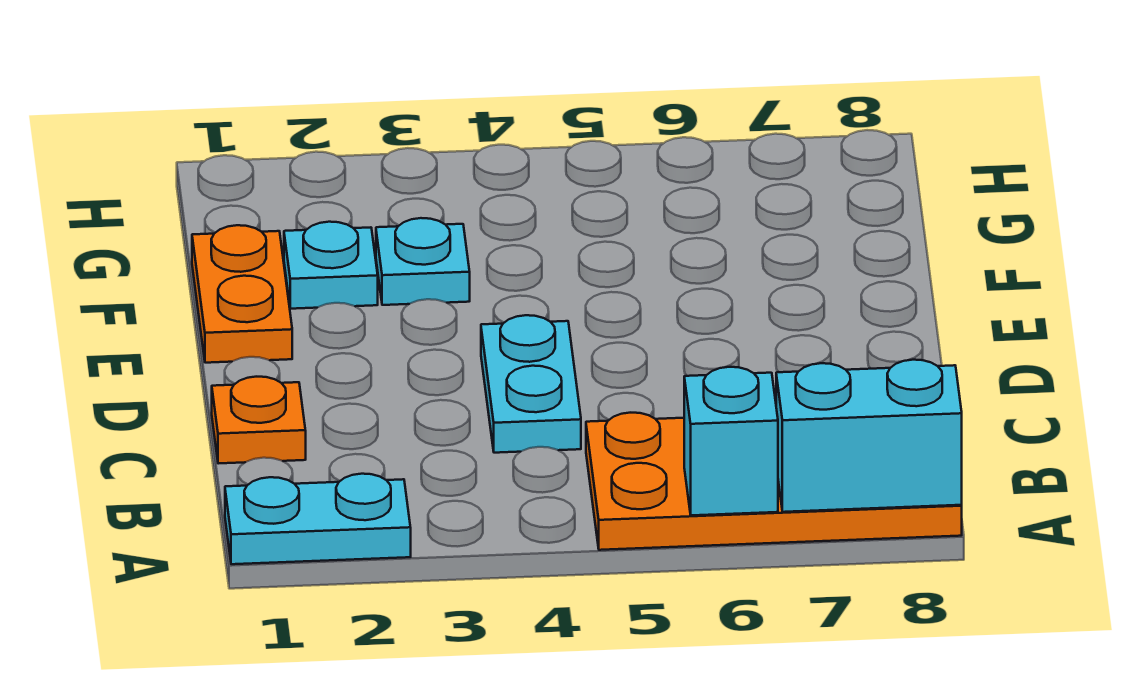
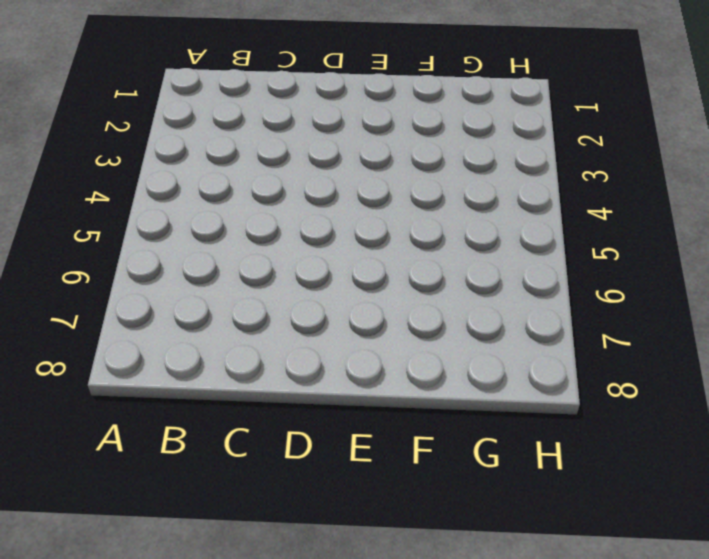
none -> cyan 1x2 plate [225,474,411,564]
none -> orange 2x4 plate [586,413,962,550]

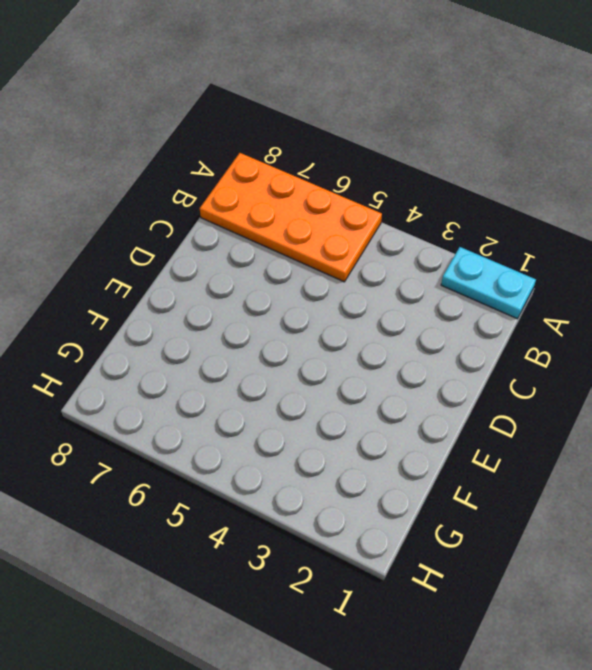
none -> orange 1x1 plate [212,377,306,464]
none -> cyan 1x2 plate [481,315,581,453]

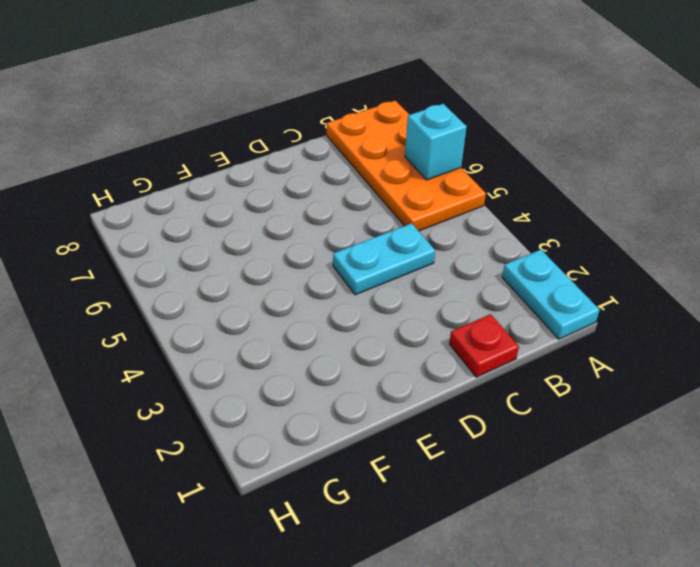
red 1x1 plate [449,314,519,377] -> orange 1x1 plate [212,377,306,464]
none -> orange 1x2 plate [192,225,292,363]
none -> cyan 1x1 plate [284,222,378,309]

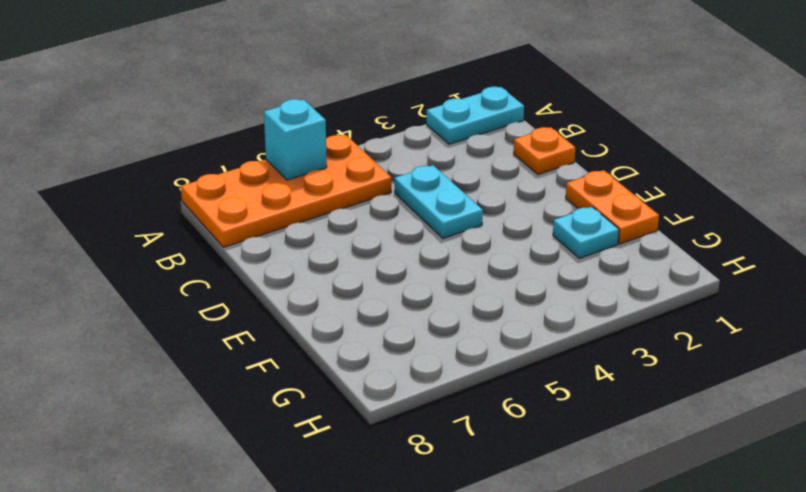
none -> cyan 1x1 plate [376,218,470,305]
none -> cyan 1x2 brick [776,360,962,512]

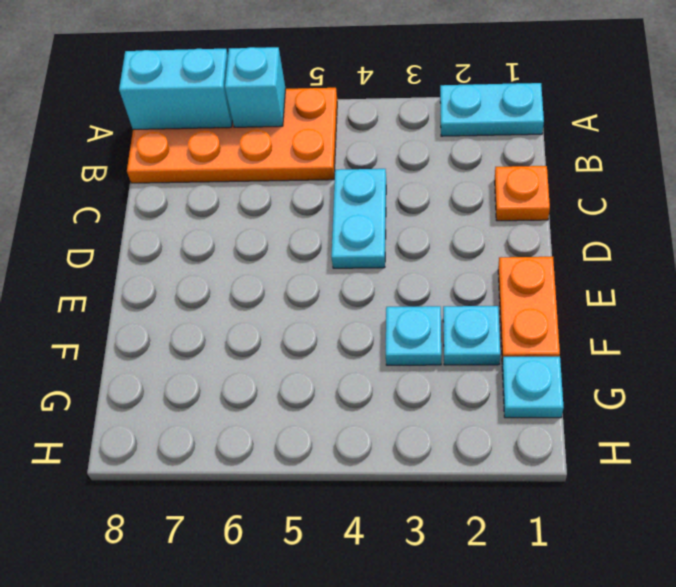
cyan 1x1 plate [502,356,564,418] -> none

